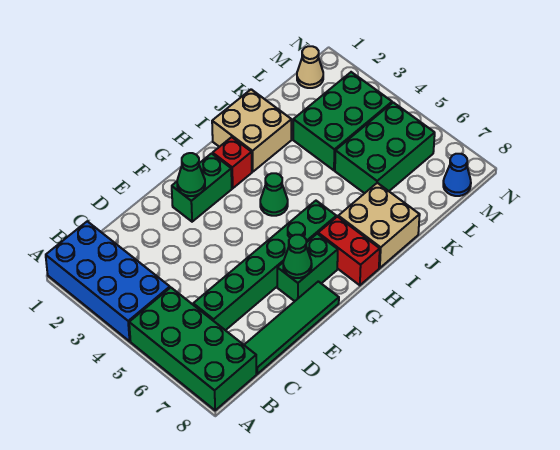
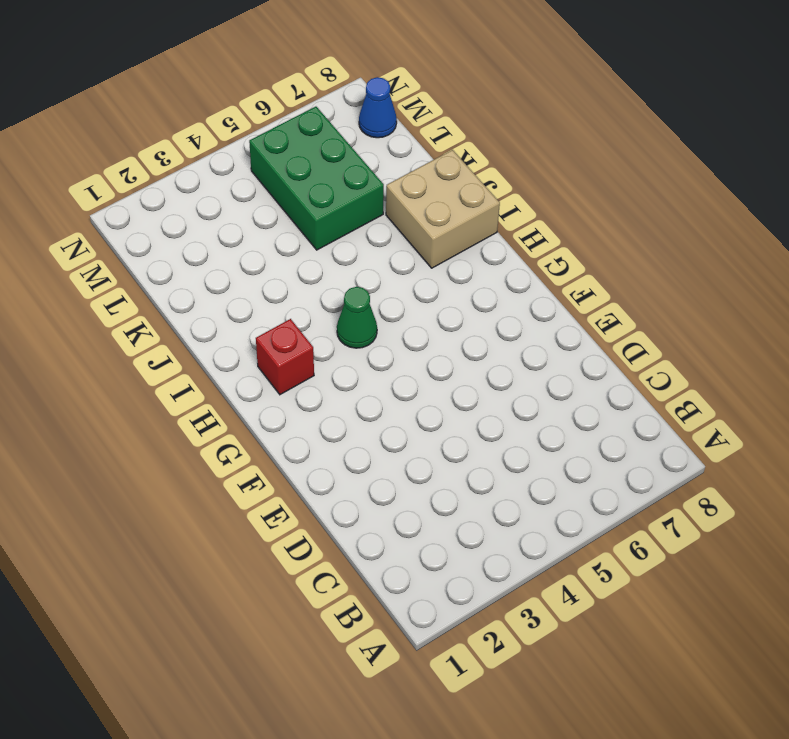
none -> blue 2x4 brick [46,221,170,341]
none -> green 2x4 brick [129,288,256,410]
none -> green 1x6 brick [193,201,336,330]

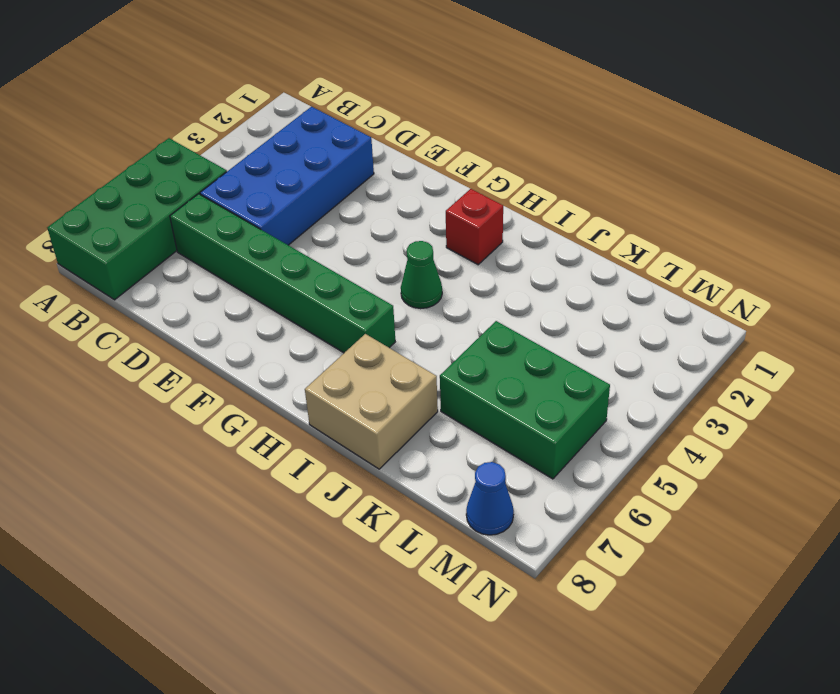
blue 2x4 brick [200,107,374,245] -> blue 2x4 brick moved to [46,221,170,341]
none -> green 1x4 tile [244,281,339,374]
none -> green 1x2 brick [172,154,232,222]
none -> green 1x2 brick [277,234,338,301]

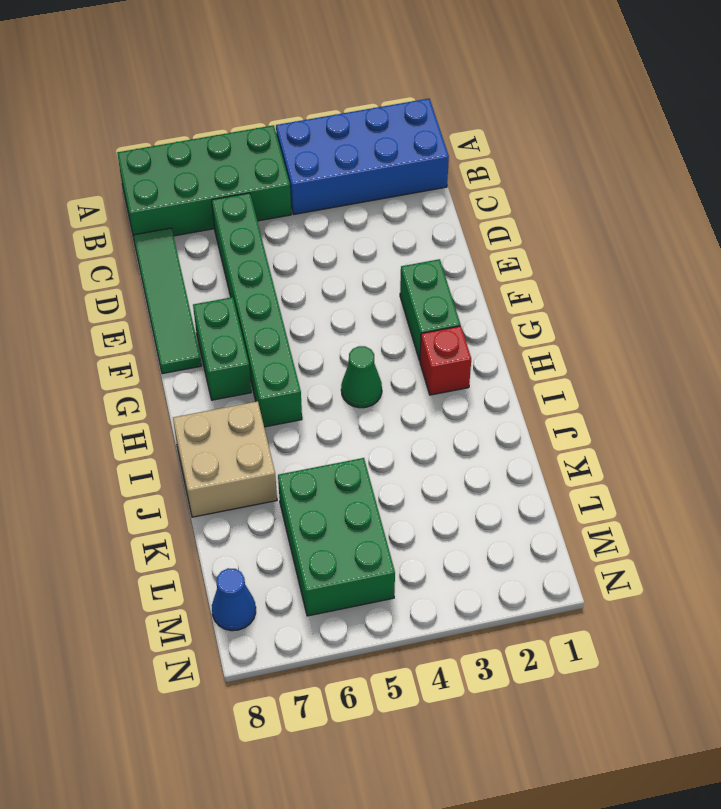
none -> red 1x2 brick [318,217,380,285]
none -> tan 2x2 brick [212,89,291,172]
none -> green 2x3 brick [293,72,392,170]

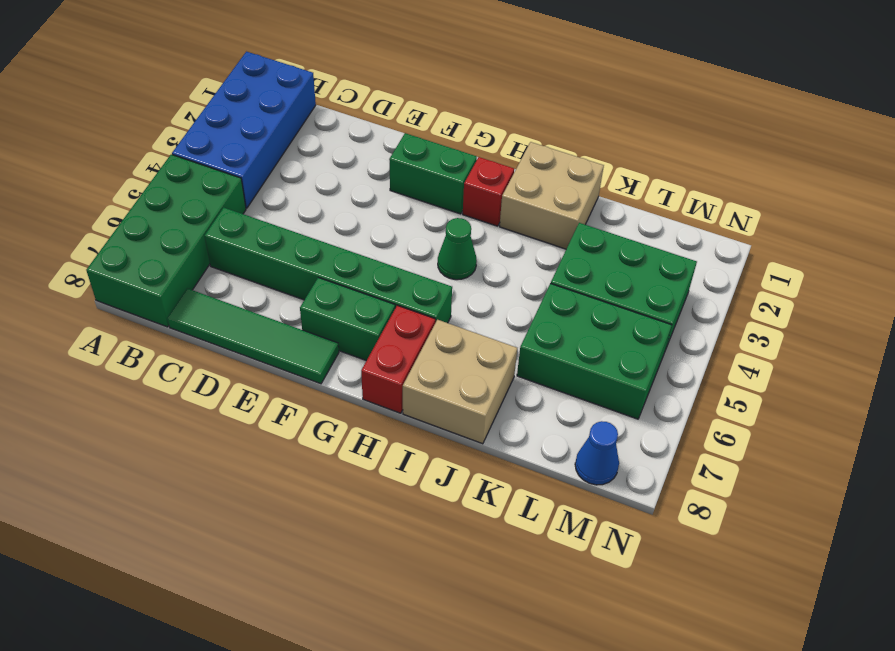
none -> tan 1x1 cone [297,46,323,88]
none -> green 1x1 cone [177,153,205,196]
none -> green 1x1 cone [283,235,312,278]

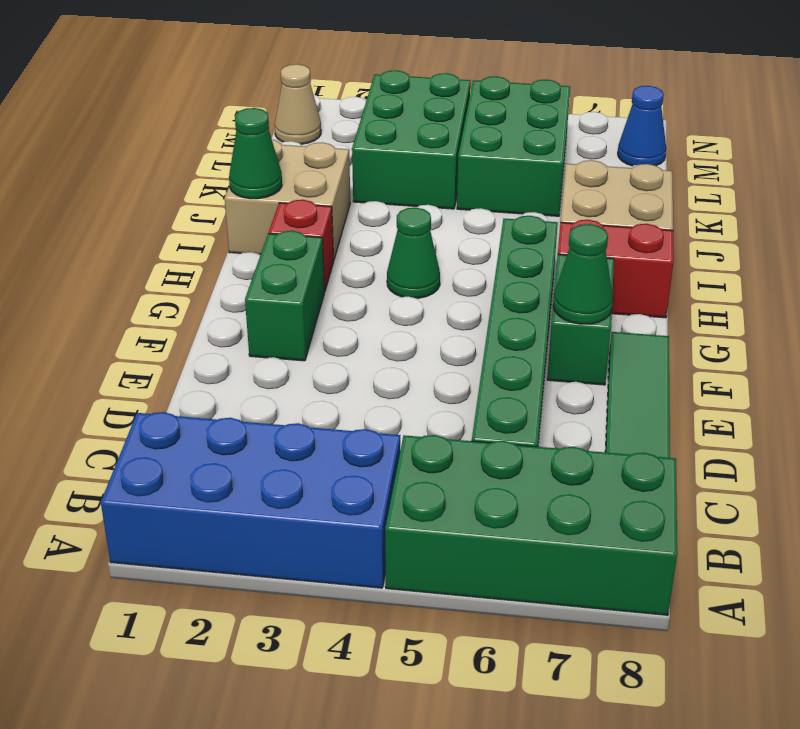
green 1x1 cone [229,108,282,199] -> green 1x1 cone moved to [177,153,205,196]

